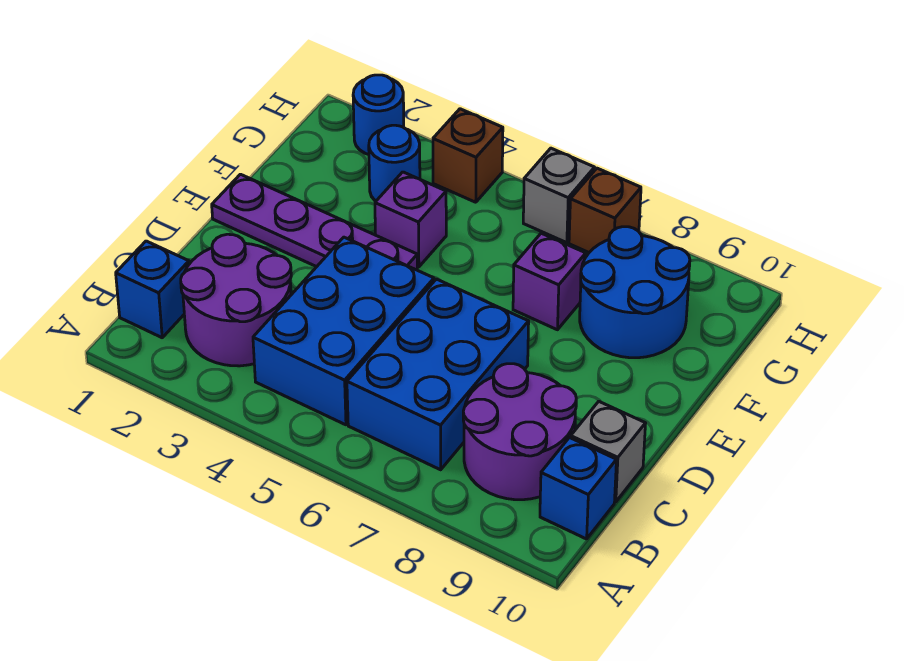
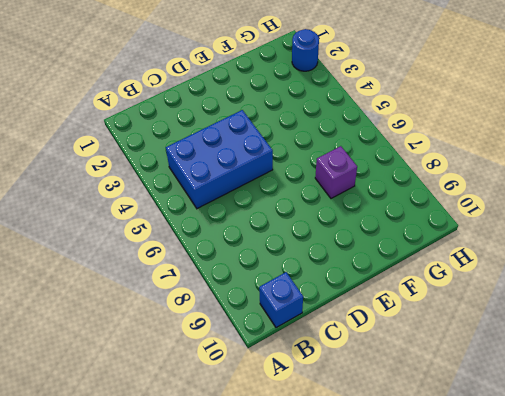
none -> blue 1x1 brick [116,241,189,338]
none -> purple 2x2 round brick [181,234,291,366]
none -> blue 2x3 brick [347,279,529,470]

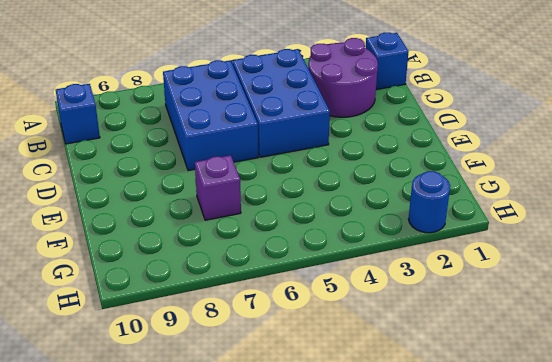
none -> purple 2x2 round brick [463,364,576,500]
none -> grey 1x1 brick [571,401,646,502]
none -> purple 1x4 plate [212,174,417,270]

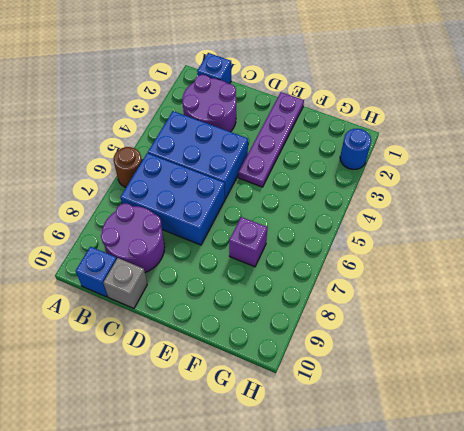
brown 1x1 round brick [114,147,142,187] -> none
none -> purple 1x1 brick [375,172,446,267]
none -> blue 2x2 round brick [580,227,690,358]
none -> blue 1x1 round brick [369,125,420,201]

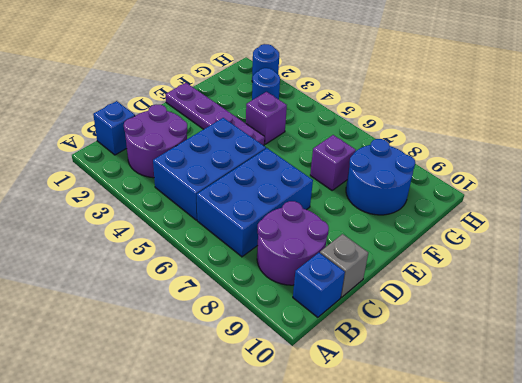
none -> brown 1x1 brick [433,109,503,202]
none -> grey 1x1 brick [523,148,595,243]
none -> brown 1x1 brick [569,168,641,252]

